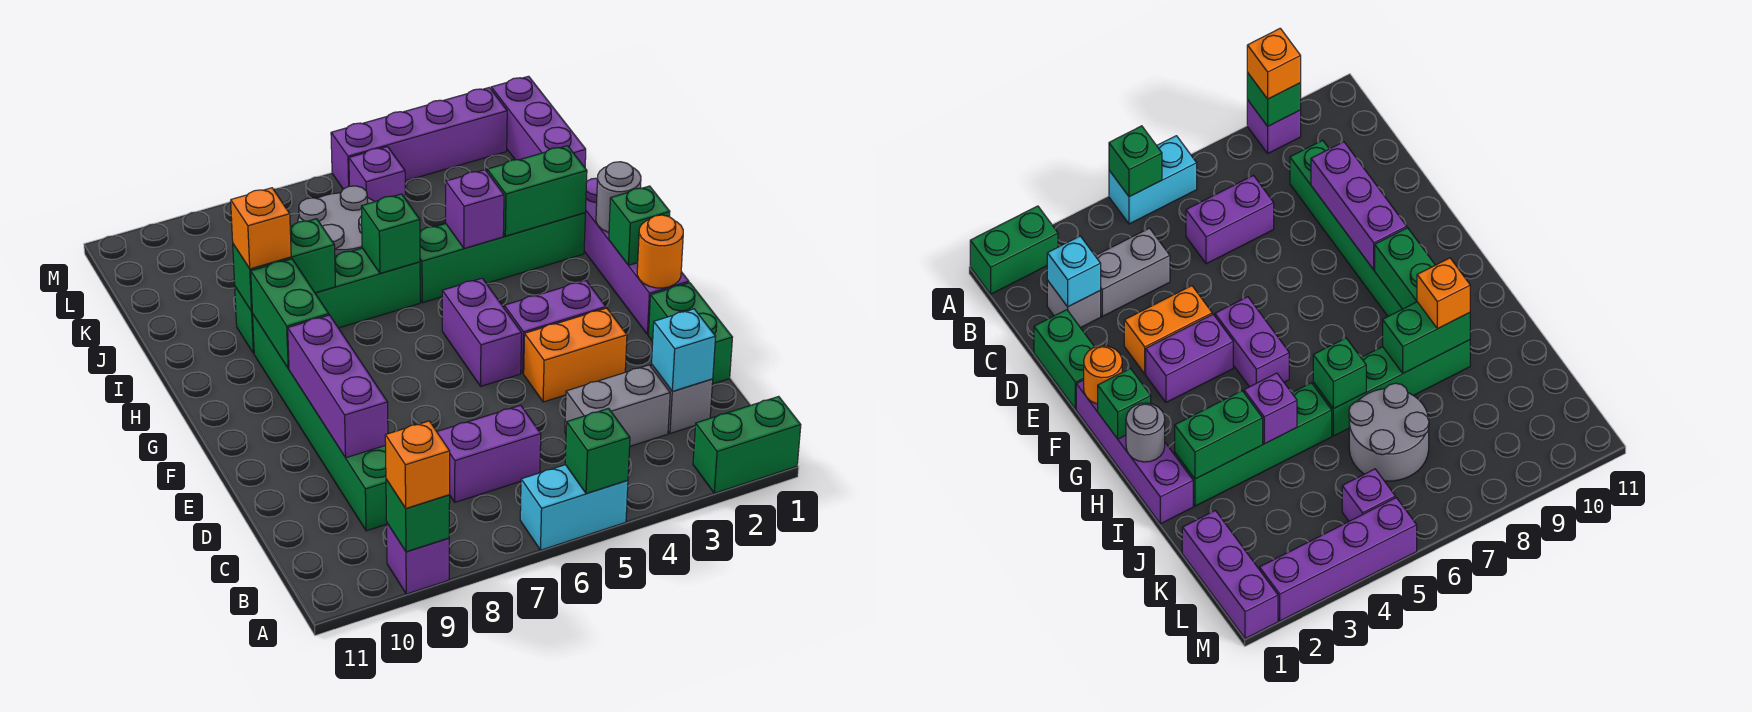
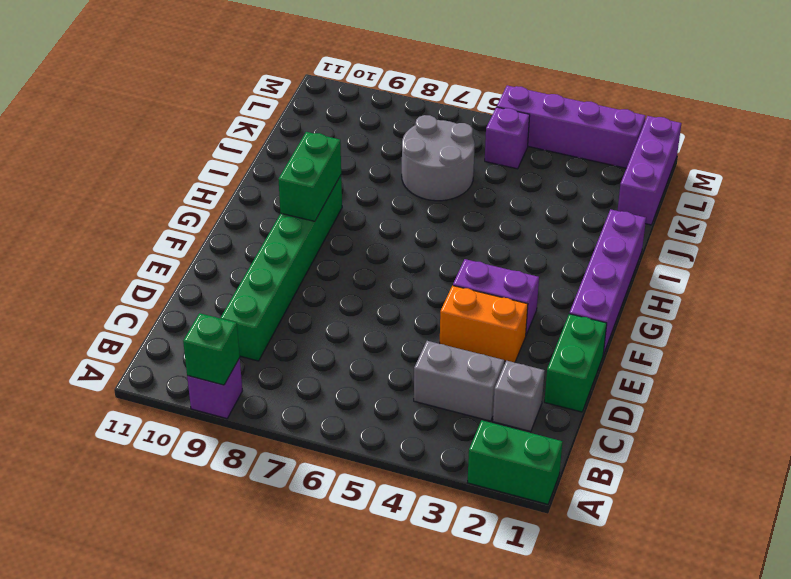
none -> cyan 1x2 brick [520,465,628,550]
none -> purple 1x2 brick [437,405,541,502]
none -> purple 1x2 brick [442,278,522,386]
none -> green 1x4 brick [420,213,585,303]

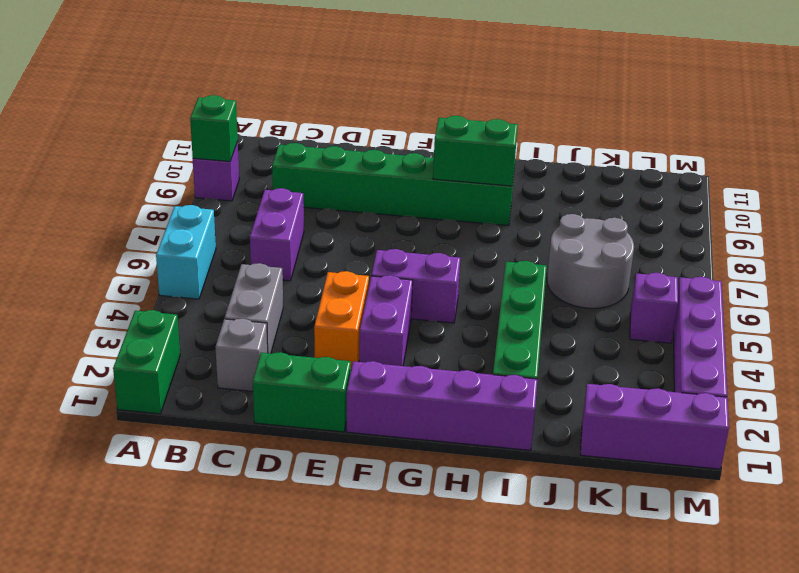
none -> green 1x4 brick [235,248,420,353]
none -> green 1x1 brick [565,408,630,494]
none -> cyan 1x1 brick [652,309,716,391]
none -> purple 1x3 brick [288,315,388,458]

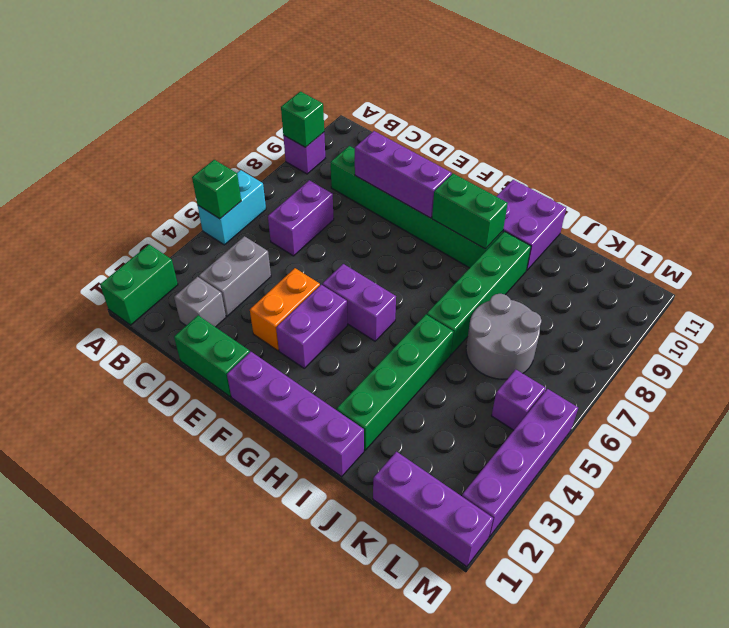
purple 2x2 brick [496,180,566,271] -> none
none -> cyan 1x1 brick [652,309,716,391]
none -> orange 1x1 round brick [637,215,683,288]
none -> green 1x1 brick [609,186,670,265]
none -> grey 1x1 round brick [596,162,641,232]

